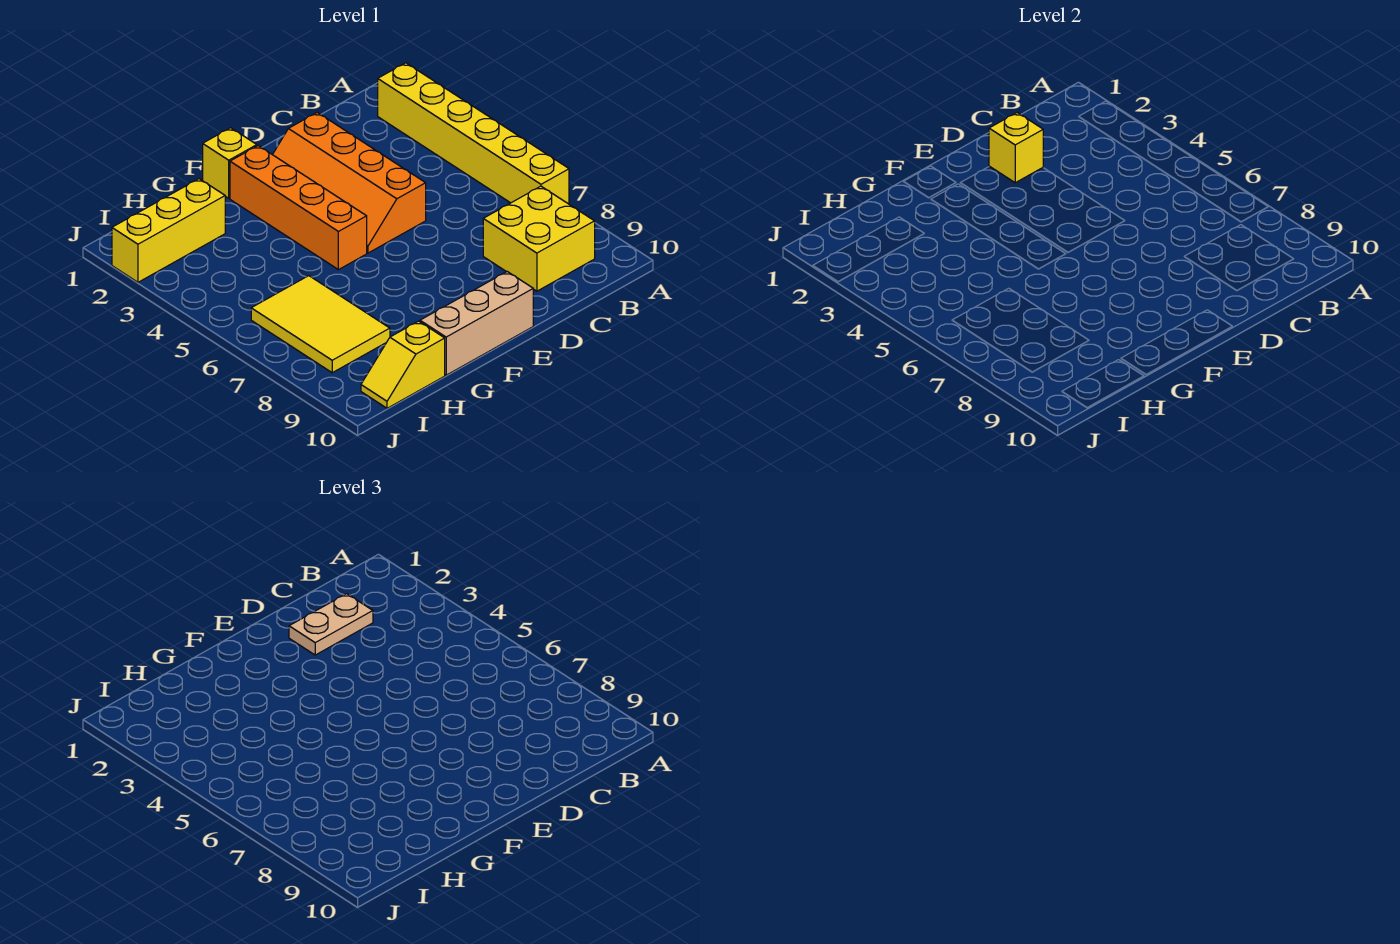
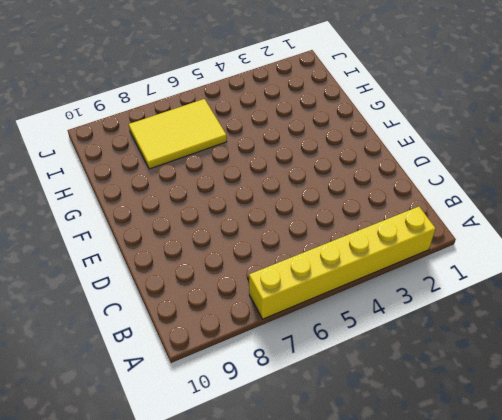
none -> yellow 2x2 brick [483,186,595,291]
none -> orange 2x4 slope [273,113,426,253]

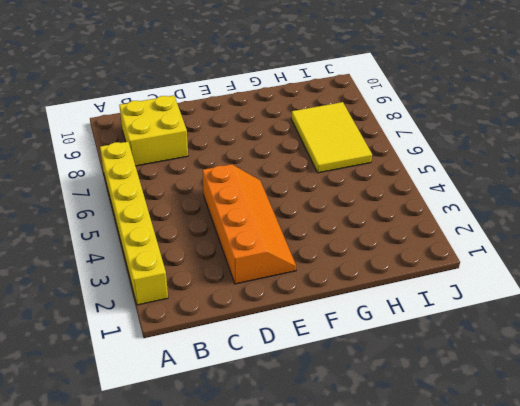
none -> tan 1x3 brick [420,272,533,375]
none -> yellow 1x1 brick [203,128,257,198]

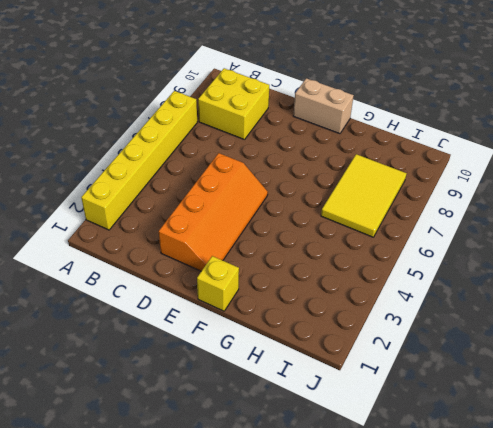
tan 1x2 brick [293,78,354,134] -> tan 1x3 brick [420,272,533,375]
none -> orange 1x4 brick [230,146,367,270]
none -> yellow 1x3 brick [112,179,225,282]

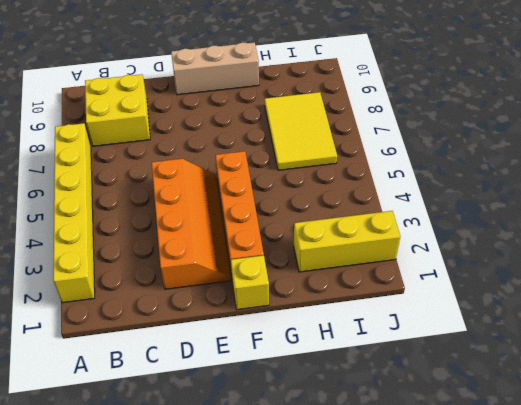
none -> yellow 1x2 slope [361,321,445,408]
none -> yellow 1x1 brick [989,113,1043,183]

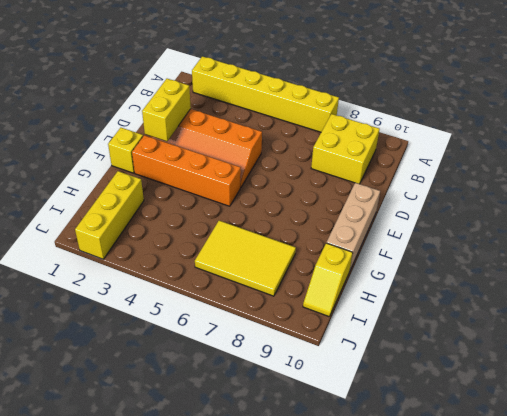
yellow 1x2 brick [142,79,191,141] -> yellow 1x1 brick [989,113,1043,183]
none -> tan 1x2 plate [289,594,373,655]

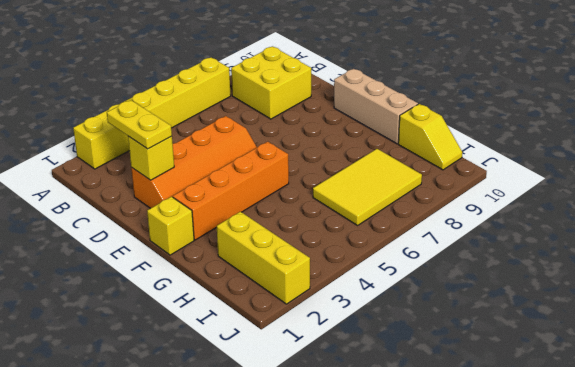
yellow 1x2 plate [107,100,172,149] -> tan 1x2 plate [289,594,373,655]

